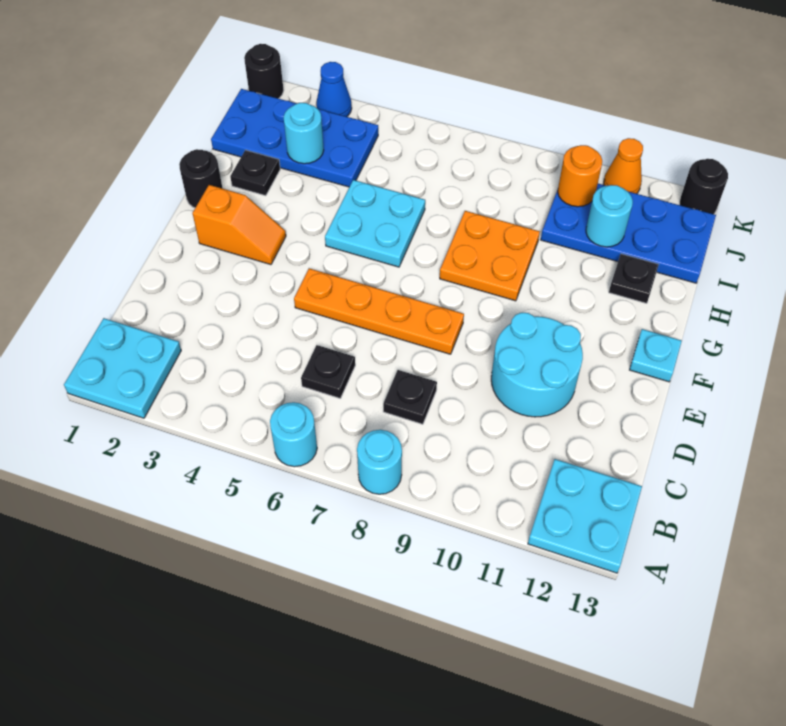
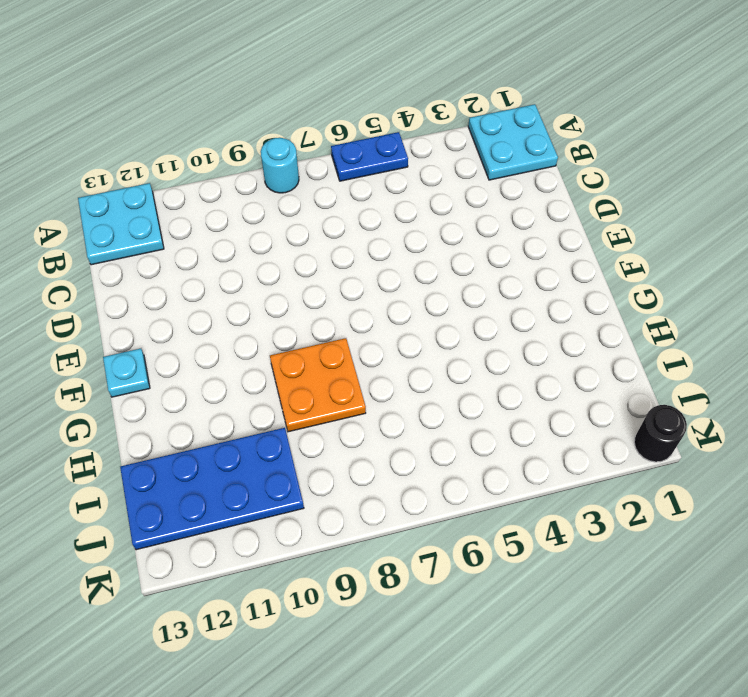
blue 1x2 plate [331,132,408,181] -> cyan 1x1 round brick [270,402,317,467]
none -> black 1x1 plate [301,345,355,398]
none -> black 1x1 plate [383,370,437,424]
none -> cyan 2x2 round brick [491,313,583,417]

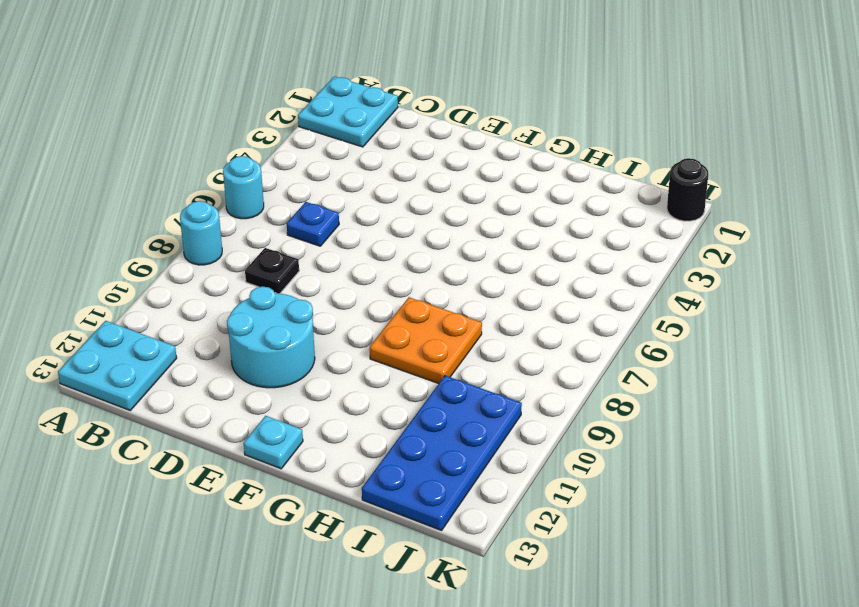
blue 1x1 plate [287,202,339,246] -> black 1x1 plate [301,345,355,398]
none -> orange 1x4 plate [294,268,464,354]
none -> orange 1x2 slope [192,185,286,265]
none -> black 1x1 round brick [179,149,222,208]

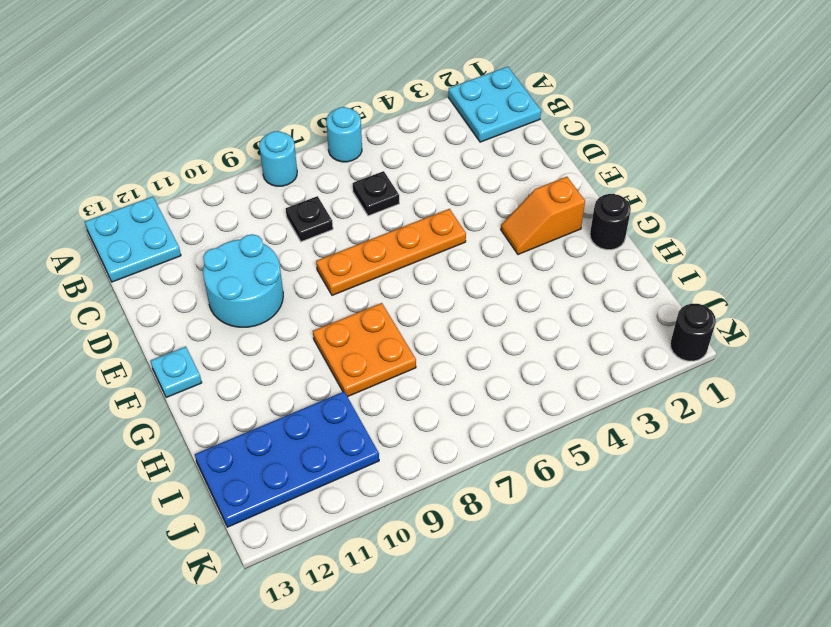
none -> cyan 2x2 plate [325,180,425,267]
none -> black 1x1 plate [230,150,280,196]
none -> black 1x1 plate [609,254,659,303]

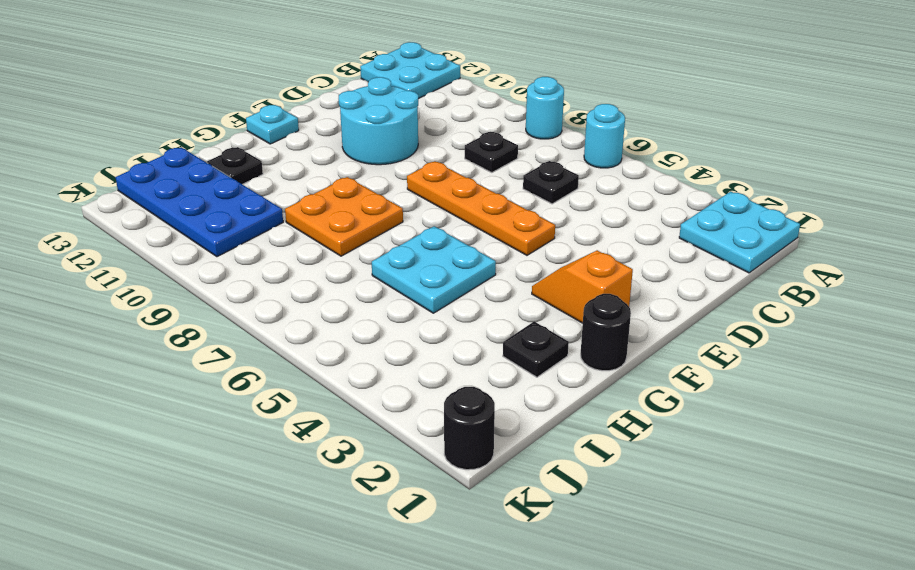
none -> blue 2x4 plate [211,89,378,187]
none -> blue 1x1 cone [316,62,352,117]
none -> orange 1x1 cone [604,138,643,194]

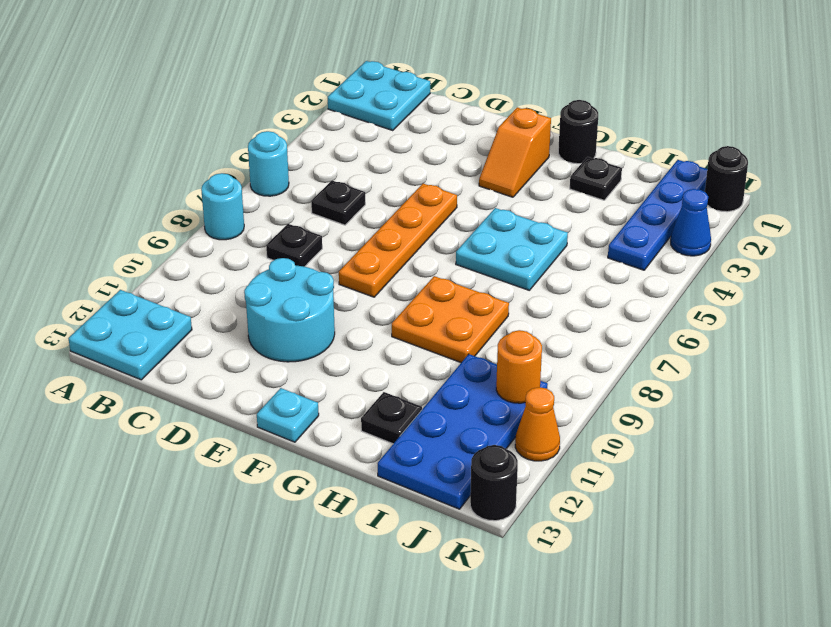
blue 1x4 plate [608,160,707,270] -> blue 2x4 plate [211,89,378,187]
none -> cyan 1x1 round brick [284,103,324,164]
none -> cyan 1x1 round brick [586,185,633,247]

